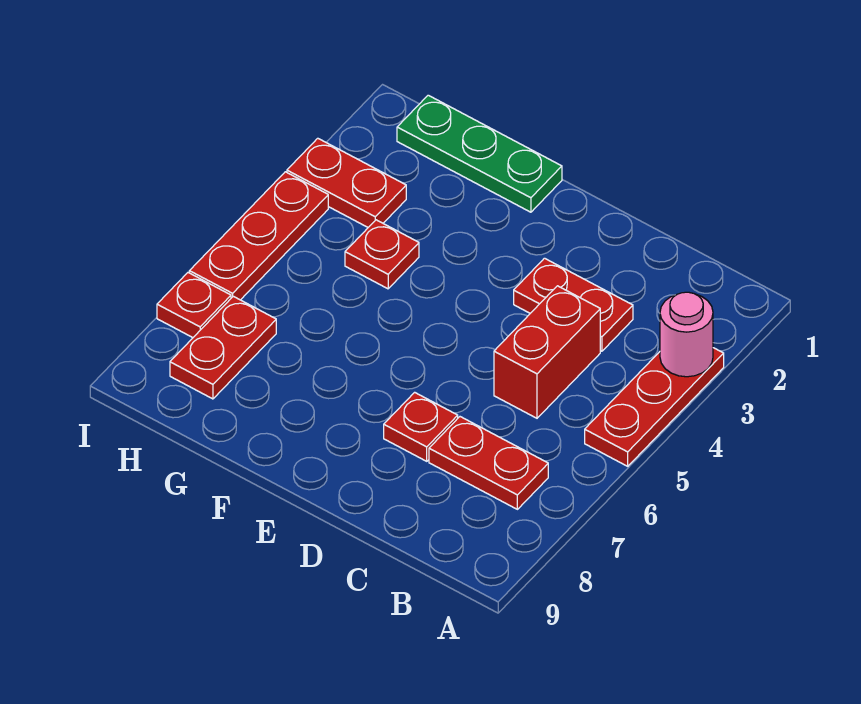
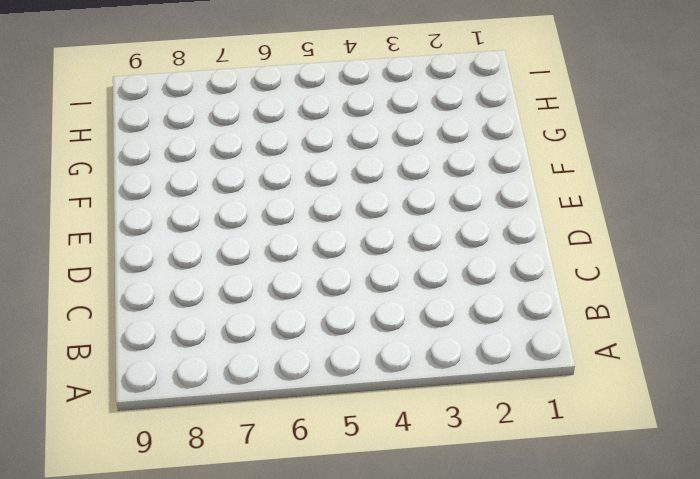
none -> red 1x3 plate [585,348,724,466]
none -> red 1x2 plate [429,417,548,509]
none -> red 1x2 plate [514,258,633,351]

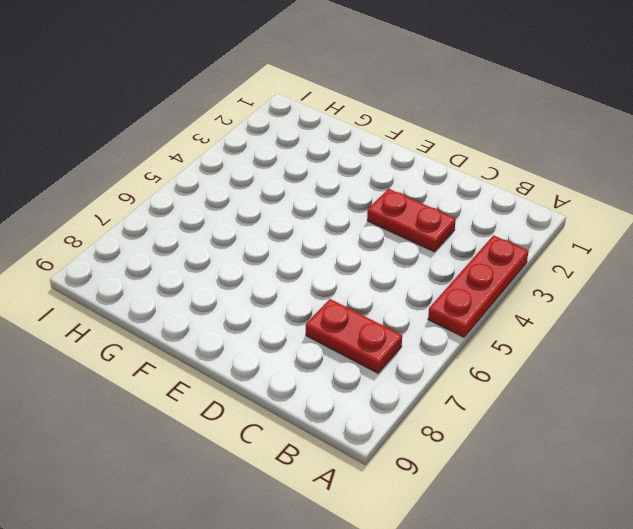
none -> red 1x2 brick [494,286,600,418]
none -> red 1x1 plate [384,392,458,461]
none -> green 1x3 plate [397,95,562,212]

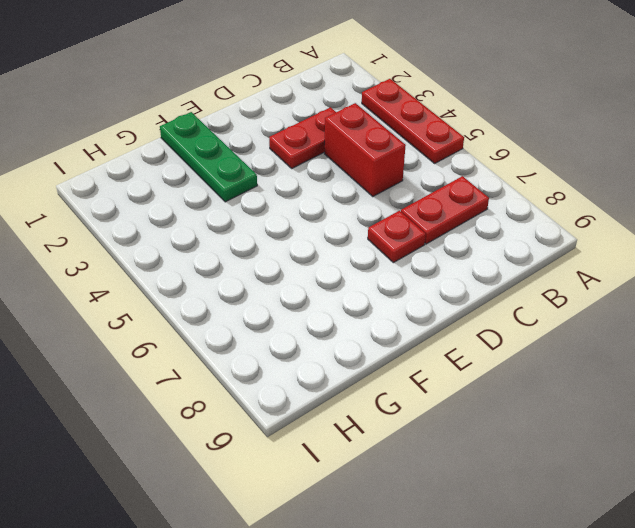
green 1x3 plate [160,112,257,202] -> green 1x3 plate turned to [397,95,562,212]
none -> red 1x1 plate [345,220,419,289]
none -> red 1x2 plate [287,138,406,227]
none -> red 1x2 plate [170,296,276,399]

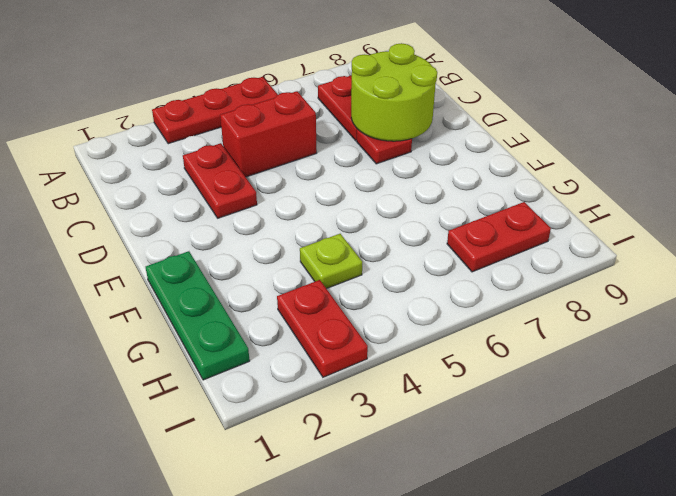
lime 2x2 round brick [351,43,437,141] -> none
lime 1x1 plate [300,234,362,289] -> red 1x1 plate [345,220,419,289]
none -> red 1x3 plate [189,172,328,300]
none -> red 1x1 plate [157,273,231,338]
none -> pink 1x1 round brick [660,292,713,377]

